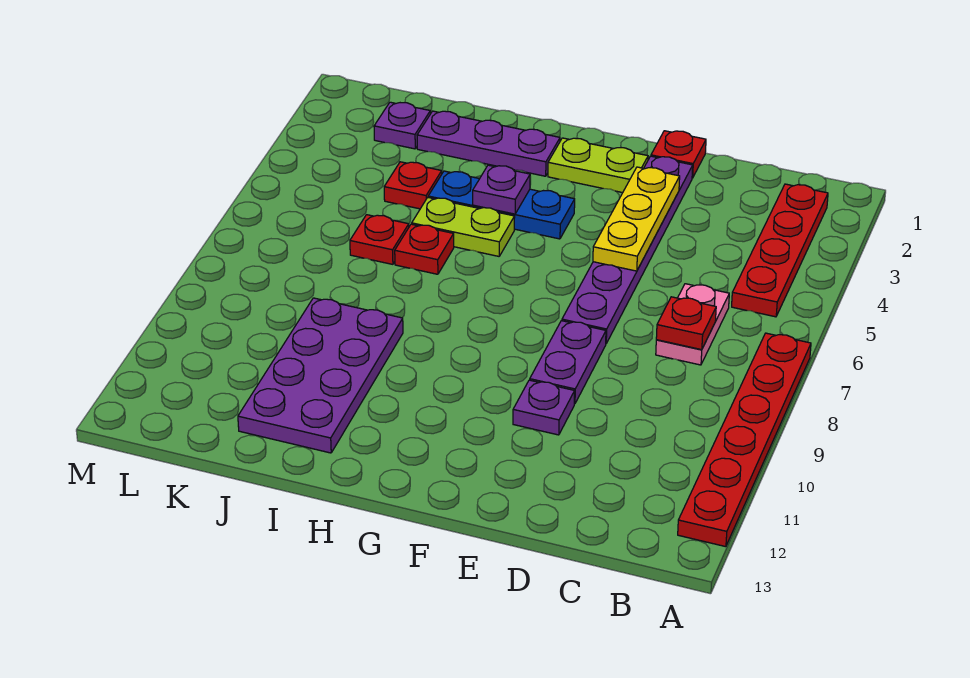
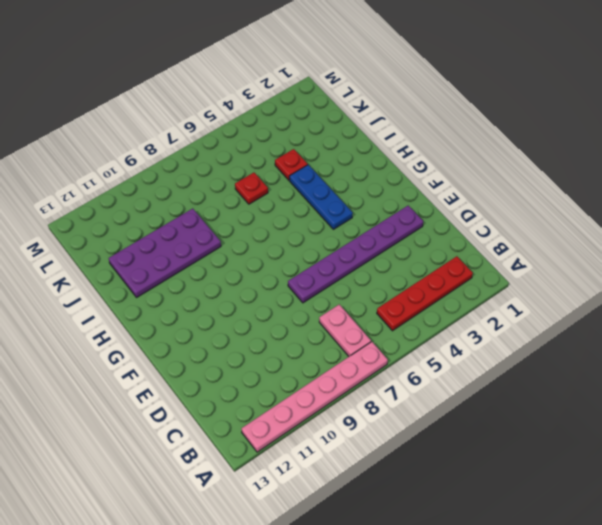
pink 1x6 plate [242,342,388,452] -> red 1x6 plate [678,333,811,547]
pink 1x2 plate [319,304,371,356] -> pink 1x2 plate turned to [656,284,729,365]
none -> red 1x1 plate [651,131,706,178]
none -> purple 1x2 plate [530,321,606,404]
none -> purple 1x1 plate [513,380,575,435]

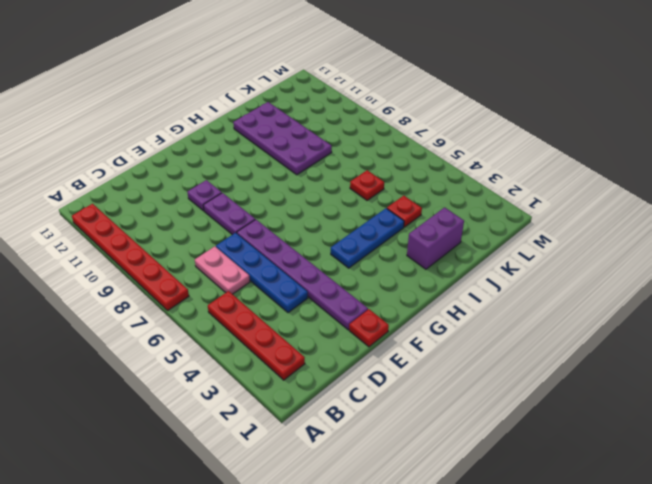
blue 1x4 plate [216,233,308,313] -> none
purple 1x2 brick [407,207,464,269] -> purple 1x3 plate [417,111,560,176]
none -> lime 1x2 plate [548,138,648,193]
none -> lime 1x2 plate [412,198,515,256]
none -> red 1x1 plate [395,224,454,274]

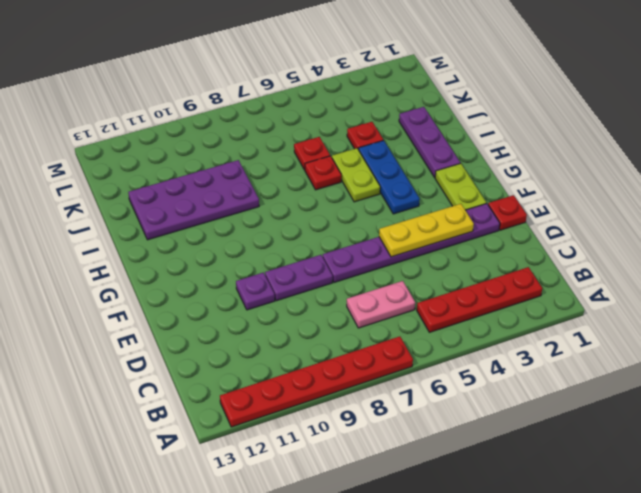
none -> purple 1x1 plate [374,102,430,149]
none -> red 1x1 plate [656,297,716,350]
none -> purple 1x1 plate [473,165,530,214]

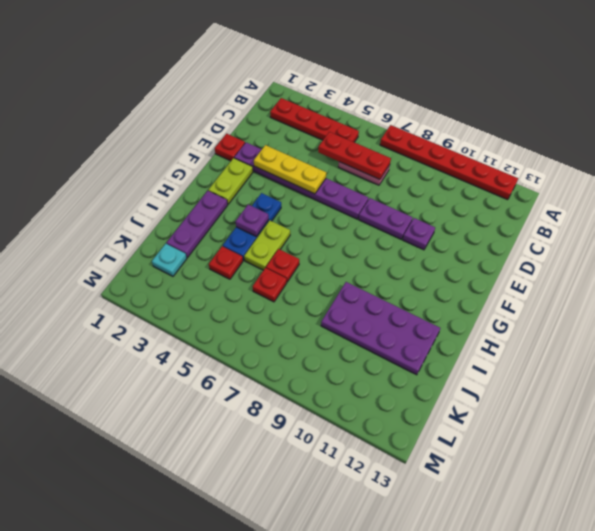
red 1x3 plate [318,132,391,180] -> red 1x1 plate [656,297,716,350]
cyan 1x1 plate [152,244,187,276] -> purple 1x1 plate [374,102,430,149]

